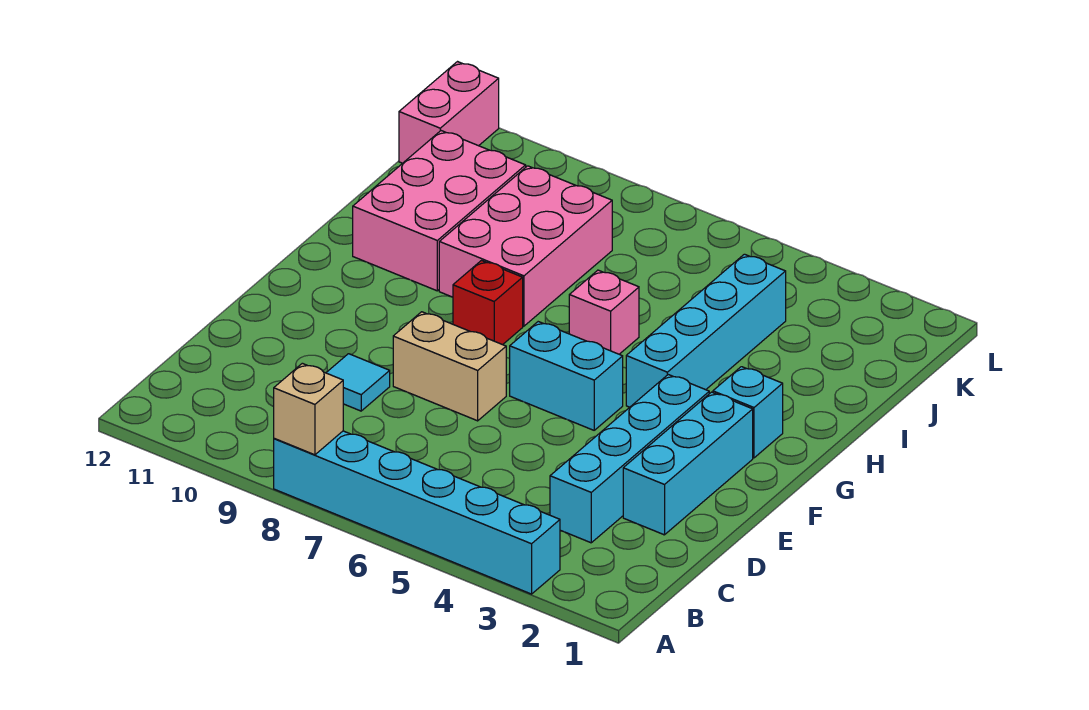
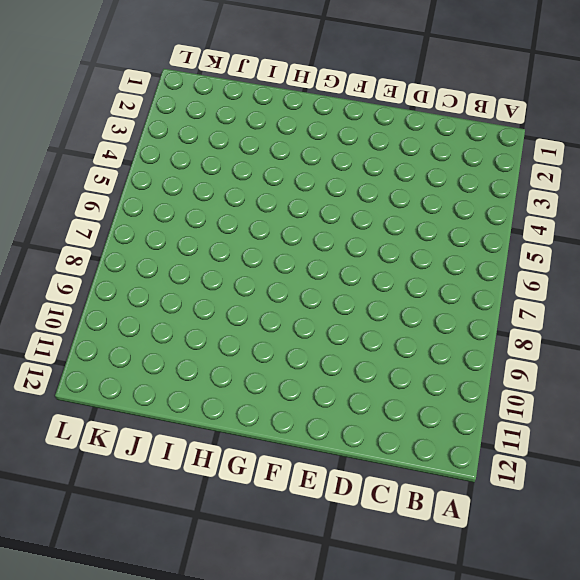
none -> cyan 1x6 brick [274,431,560,594]
none -> cyan 1x4 brick [550,375,709,543]
none -> cyan 1x3 brick [623,392,753,535]

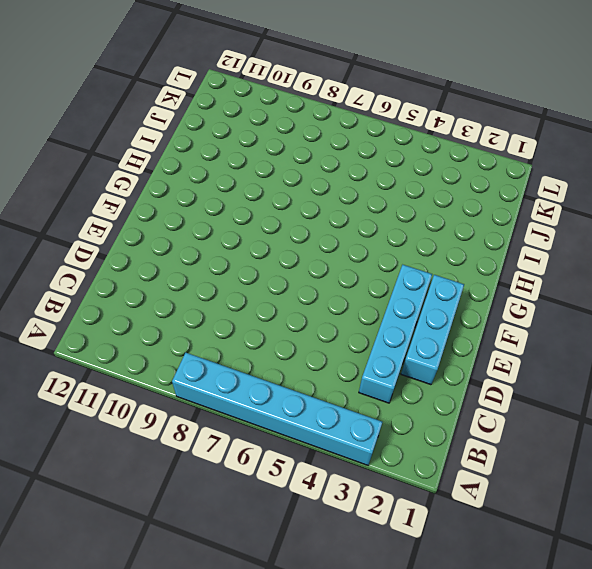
none -> cyan 1x1 tile [326,354,390,411]
none -> tan 1x2 brick [393,312,506,421]
none -> cyan 1x2 brick [510,322,623,430]

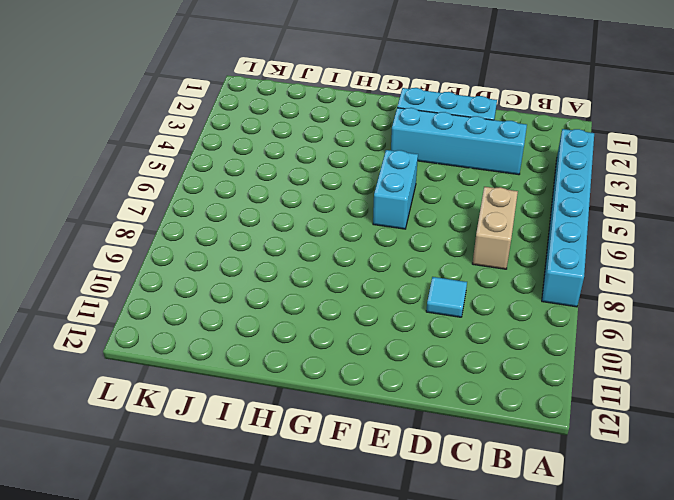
tan 1x2 brick [472,187,518,269] -> tan 1x2 brick moved to [393,312,506,421]
none -> cyan 1x1 brick [713,367,783,458]
none -> cyan 1x4 brick [626,254,786,407]
none -> red 1x1 brick [453,261,523,345]

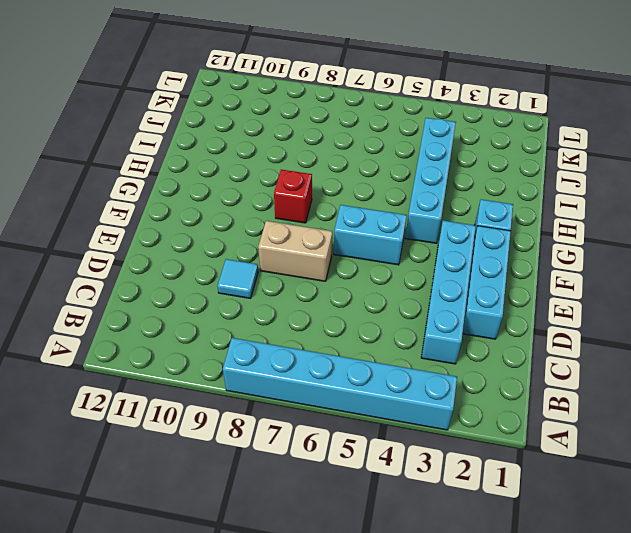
none -> pink 1x1 brick [569,270,639,354]
none -> pink 2x3 brick [439,166,612,326]
none -> pink 2x3 brick [353,131,526,291]

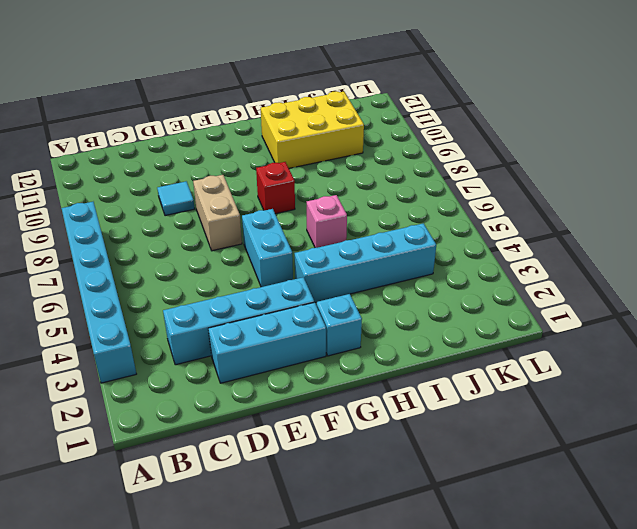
yellow 2x3 brick [261,91,364,168] -> pink 2x3 brick [353,131,526,291]
none -> pink 2x3 brick [439,166,612,326]
none -> pink 1x2 brick [399,62,499,163]
none -> tan 1x1 brick [274,363,343,455]

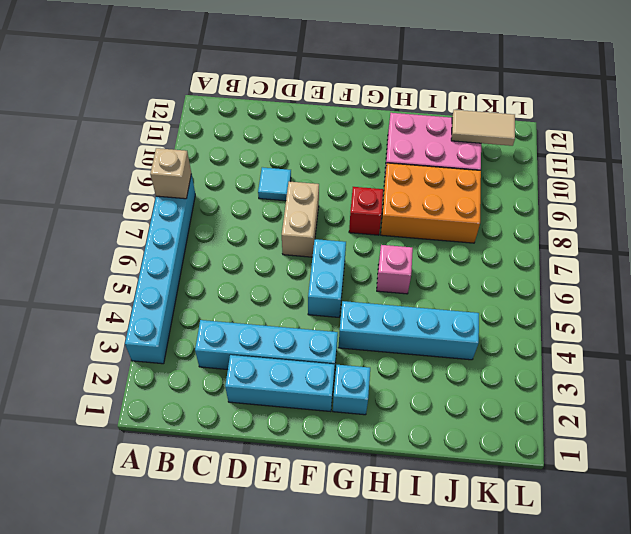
orange 2x3 brick [381,163,481,243] -> pink 2x3 brick [439,166,612,326]
tan 1x2 tile [451,110,515,146] -> none
none -> pink 1x2 brick [399,62,499,163]

